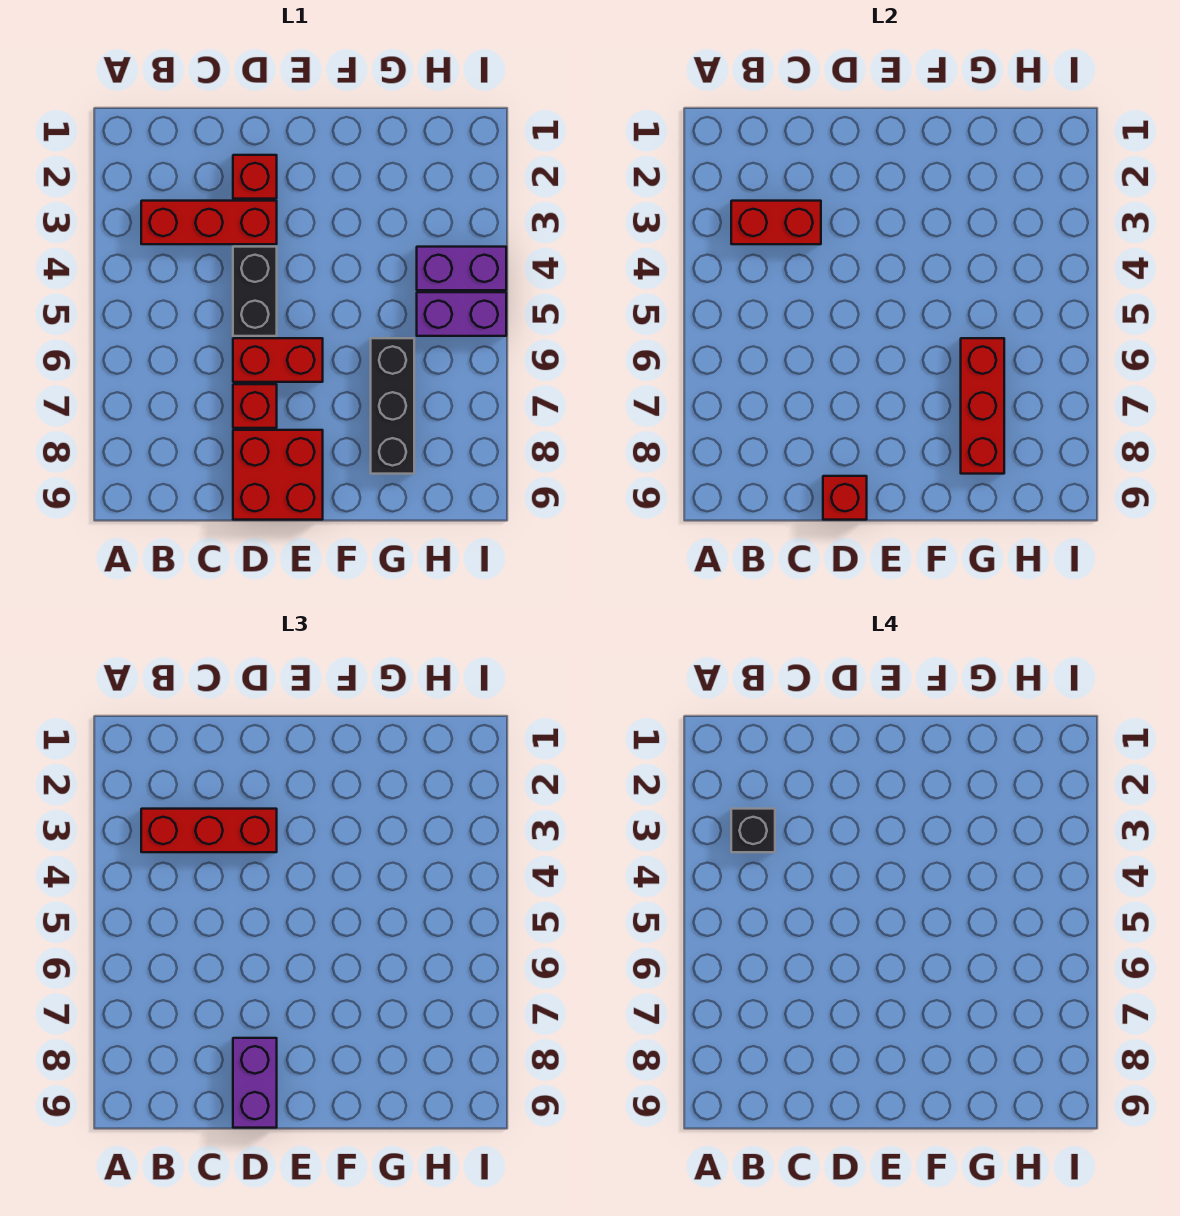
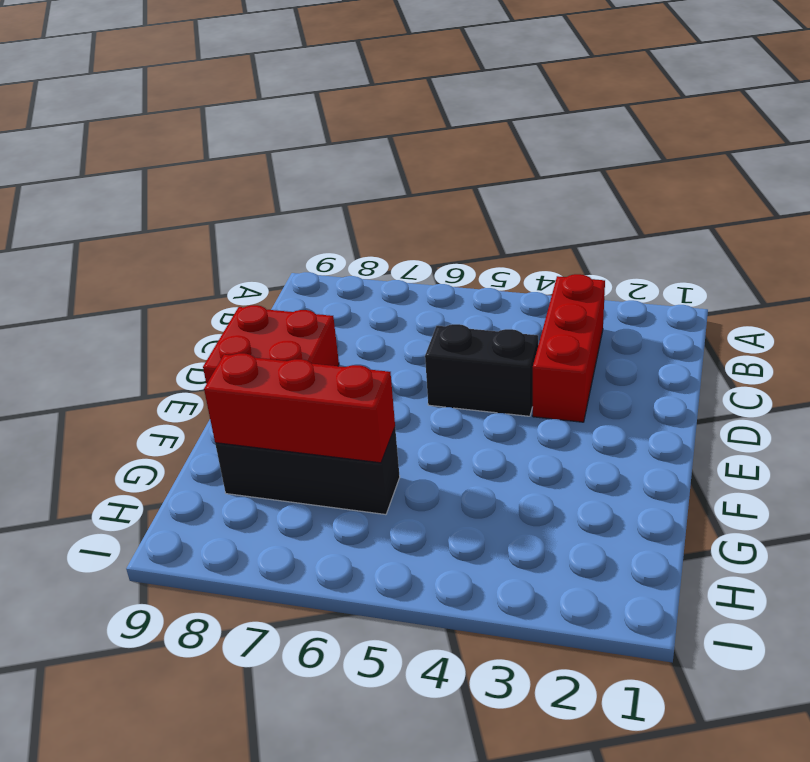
none -> red 1x1 brick [233,155,277,199]
none -> red 1x2 brick [233,338,323,382]
none -> red 1x1 brick [233,384,277,428]

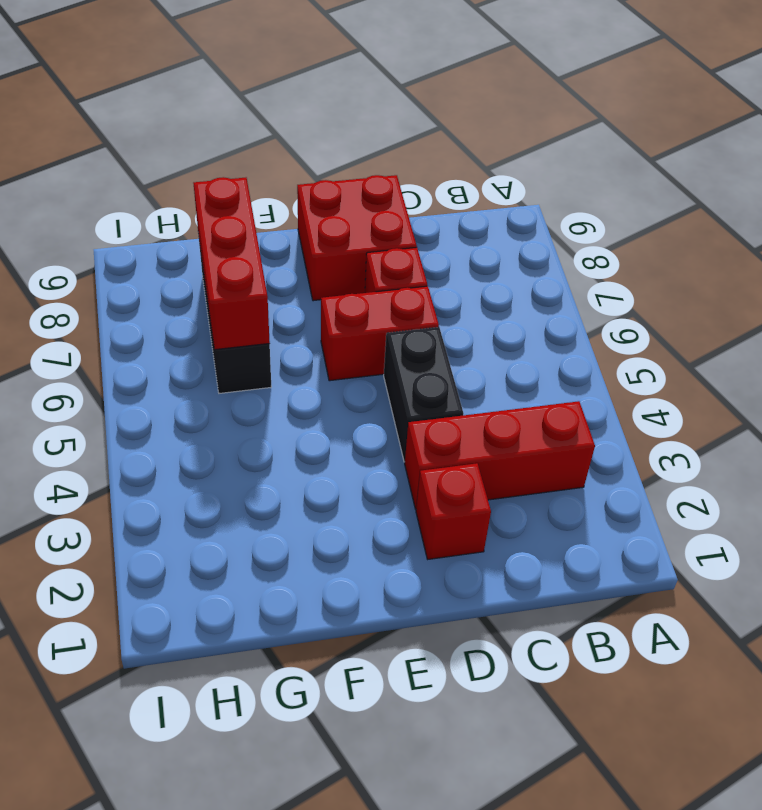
none -> purple 1x2 brick [417,247,506,290]
none -> purple 1x2 brick [417,292,506,336]
none -> red 1x2 brick [731,201,821,244]

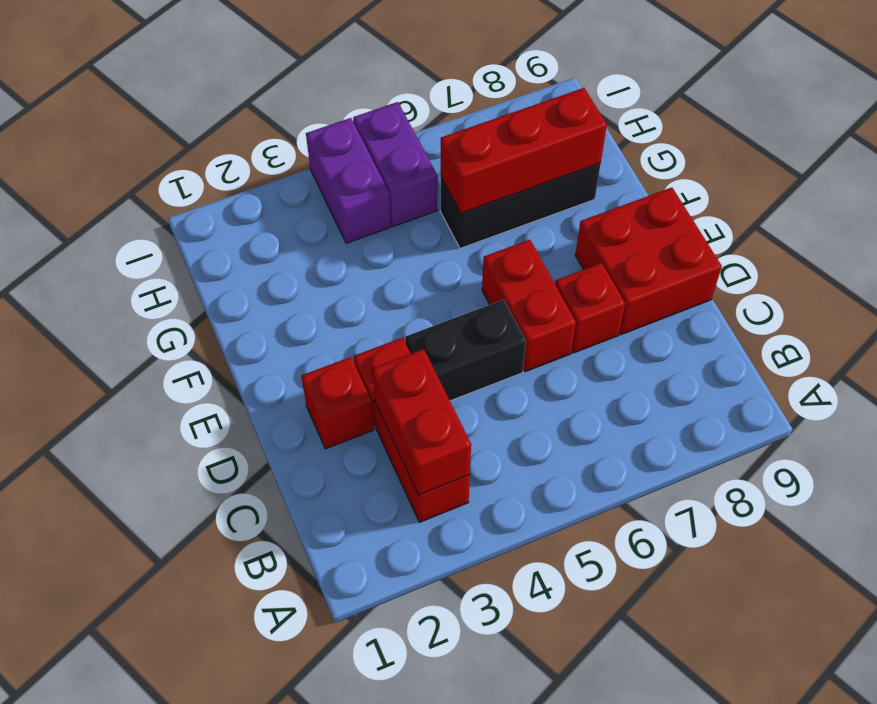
none -> red 1x1 brick [823,476,867,520]
none -> red 1x3 brick [141,809,277,852]
none -> purple 1x2 brick [233,1038,277,1128]

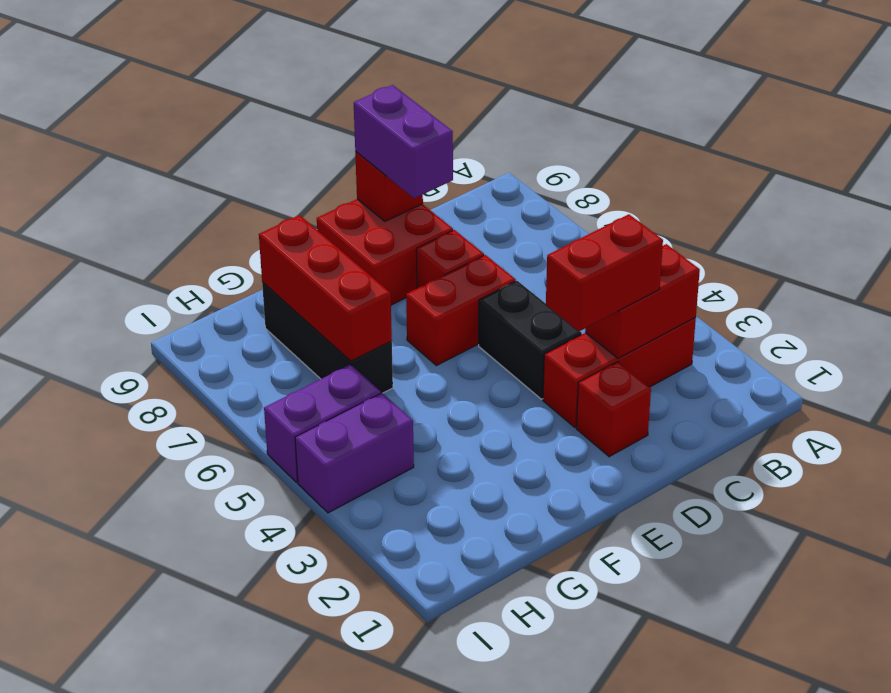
red 1x2 brick [546,214,663,331] -> red 1x3 brick [141,809,277,852]
none -> black 1x1 brick [731,809,775,852]

